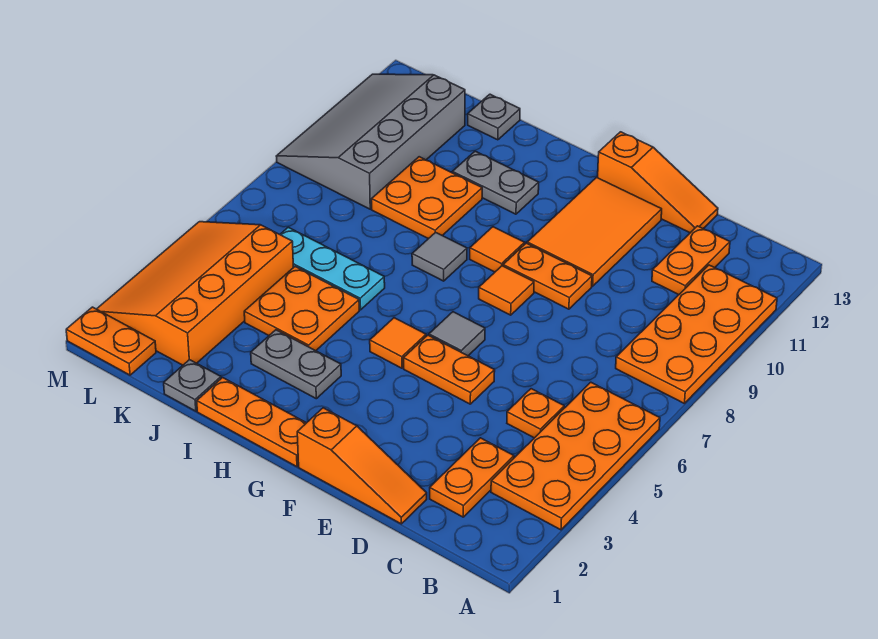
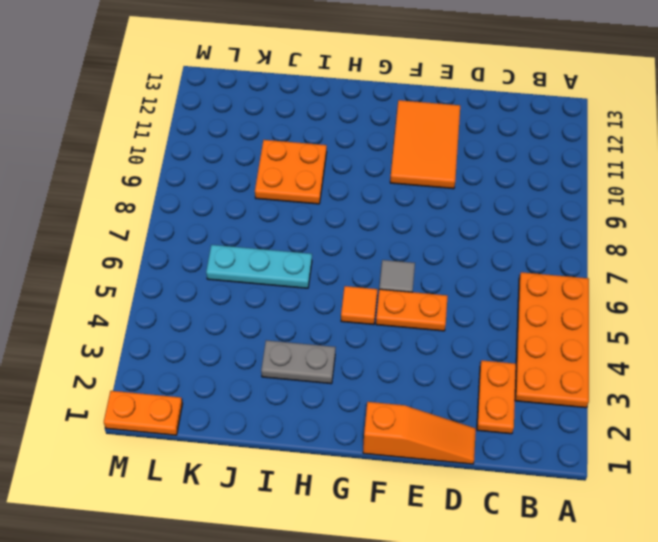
none -> orange 2x4 plate [616,265,777,404]
none -> orange 1x1 plate [507,389,564,438]
none -> orange 1x2 plate [652,226,730,295]

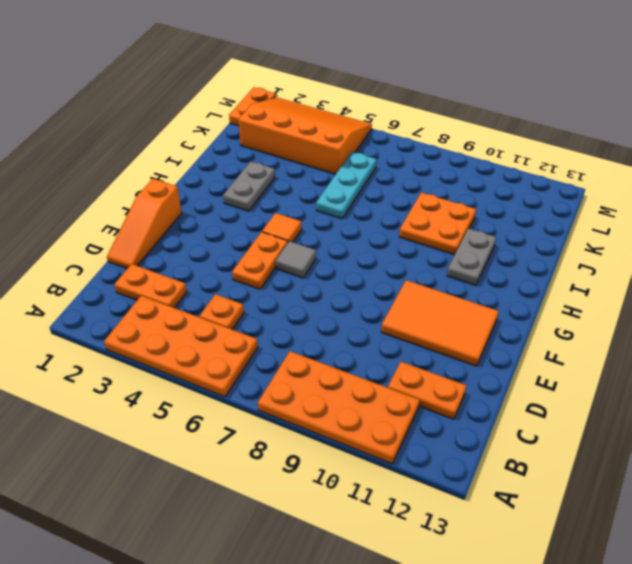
none -> orange 1x3 slope [598,132,718,233]
none -> orange 1x2 plate [503,243,592,309]
none -> orange 1x1 tile [479,266,534,315]

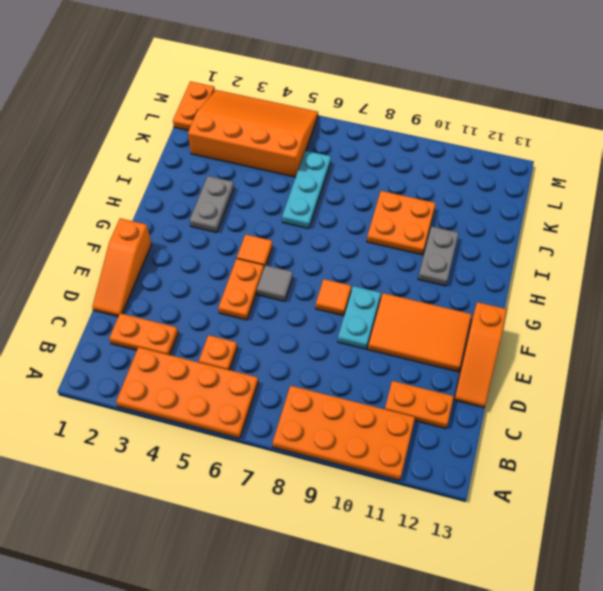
cyan 1x2 plate [338,286,381,349] -> orange 1x2 plate [503,243,592,309]
none -> orange 1x3 plate [197,378,306,467]
none -> orange 1x1 tile [470,227,525,272]
none -> grey 1x1 tile [412,232,467,281]

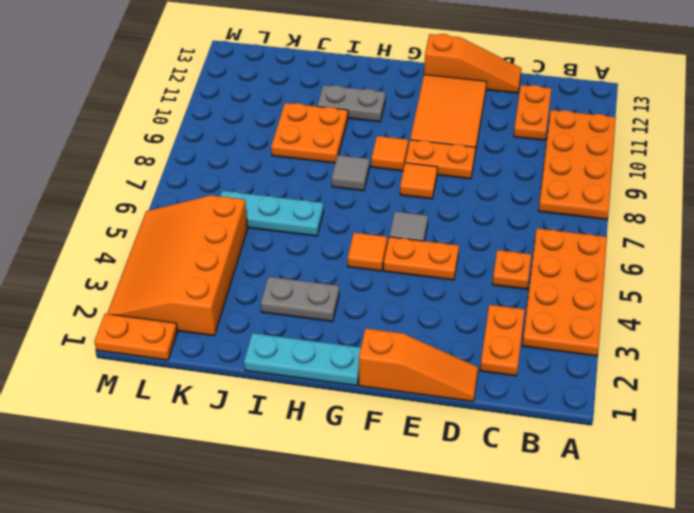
cyan 1x3 plate [244,333,361,386] -> orange 1x3 plate [197,378,306,467]
none -> orange 2x2 plate [244,267,359,351]
none -> grey 1x1 plate [164,360,221,411]
none -> grey 1x1 plate [468,94,520,140]

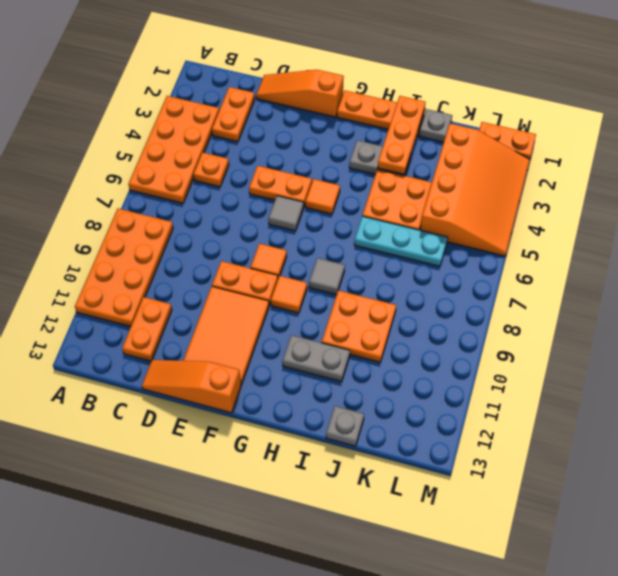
orange 1x3 plate [378,96,426,174] -> none
none -> grey 3x4 slope [276,74,465,209]

